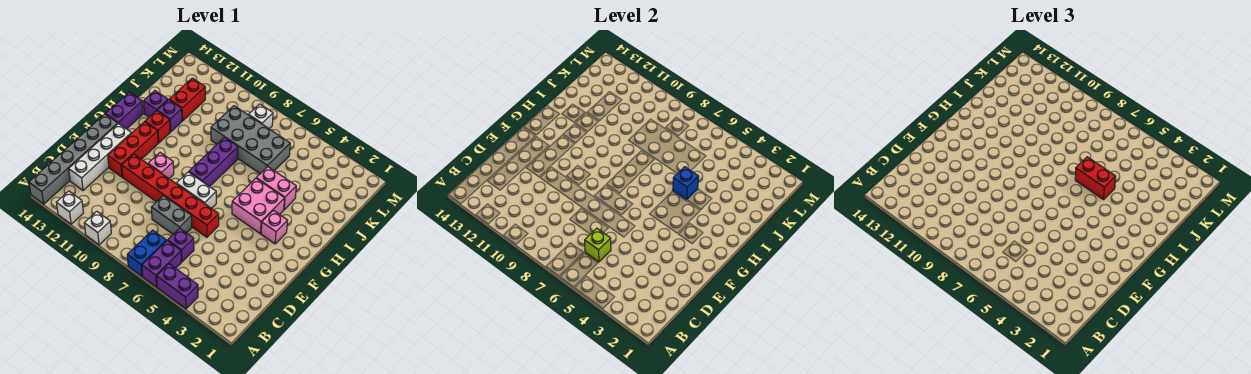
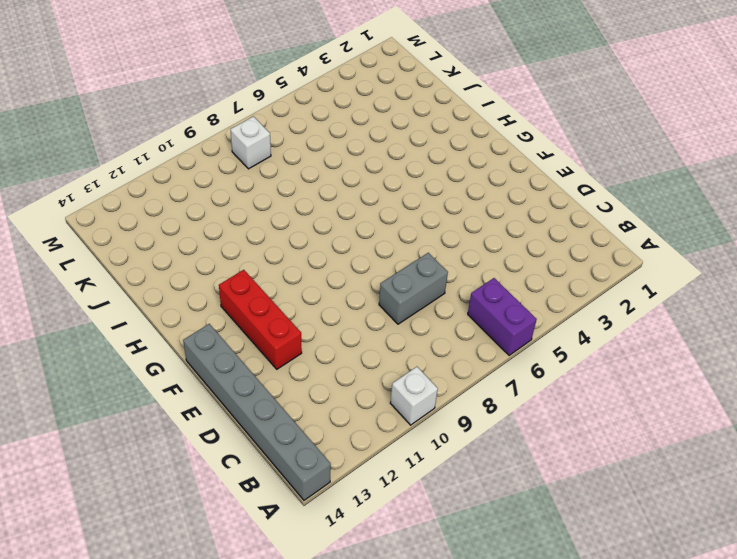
none -> purple 1x2 brick [157,264,198,309]
none -> blue 1x2 brick [127,230,166,276]
none -> white 1x1 brick [56,191,83,224]

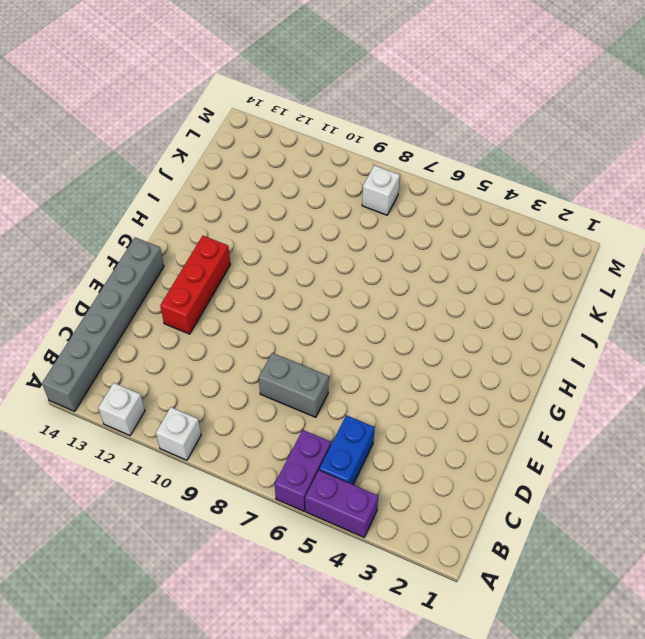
blue 1x2 brick [319,415,375,485] -> blue 1x2 brick moved to [127,230,166,276]
none -> purple 1x1 brick [168,228,194,262]
none -> white 1x4 brick [69,123,132,190]
none -> red 1x6 brick [122,154,219,237]

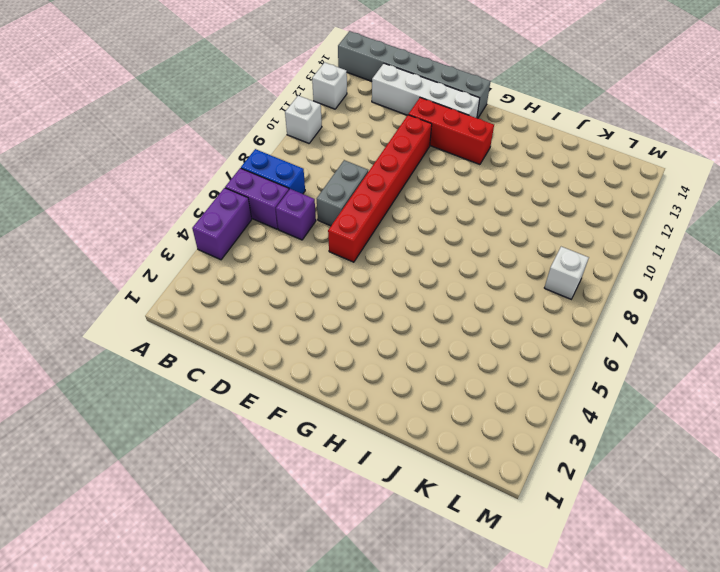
none -> white 1x2 brick [177,172,216,209]
none -> pink 1x1 brick [148,153,174,178]
none -> pink 1x1 brick [261,210,288,244]

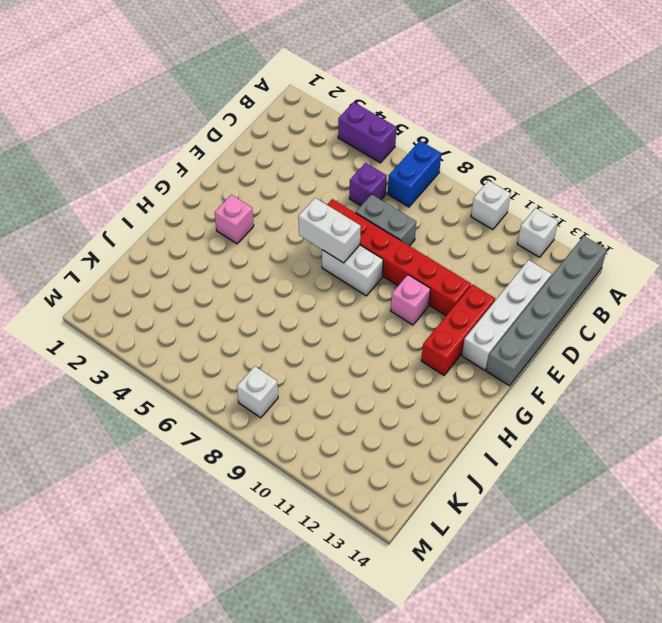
white 1x2 brick [298,198,361,263] -> none
none -> purple 1x2 brick [142,241,181,287]
none -> pink 2x2 brick [232,178,285,234]
none -> purple 1x3 brick [189,138,238,187]

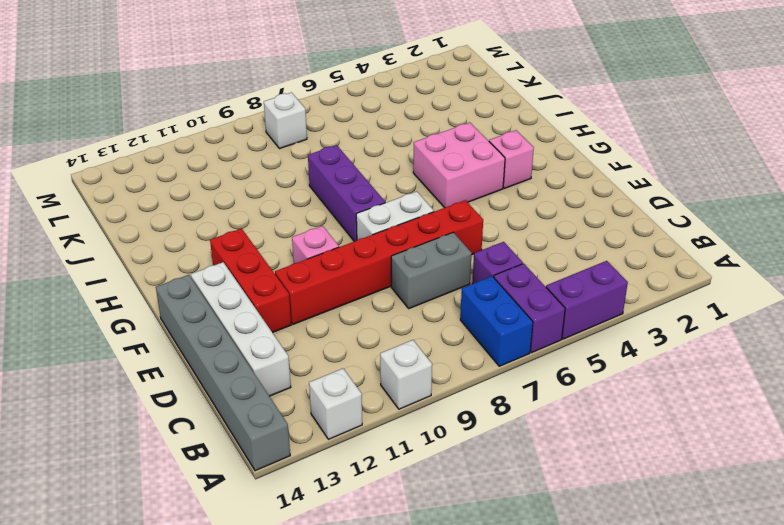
none -> purple 1x2 brick [106,92,143,129]
none -> red 1x1 brick [145,111,170,143]
none -> pink 1x2 brick [256,167,296,210]

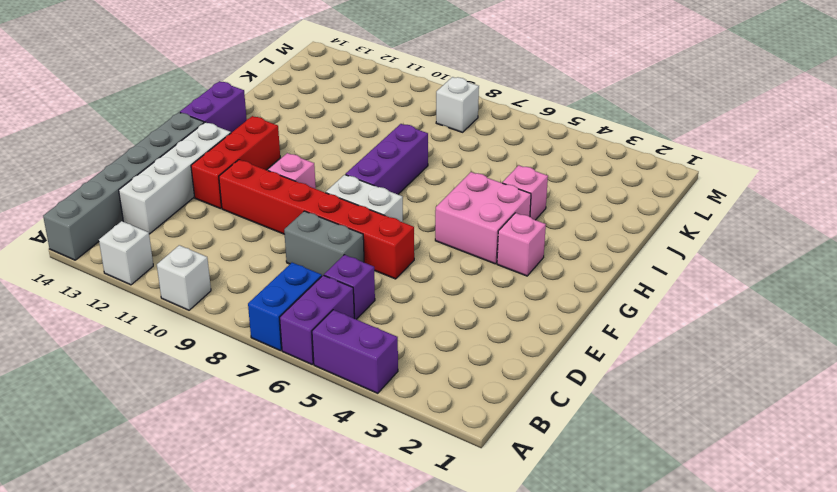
pink 1x1 brick [502,165,548,220] -> pink 1x2 brick [256,167,296,210]
none -> red 1x1 brick [145,111,170,143]
none -> purple 1x1 brick [157,100,182,132]
none -> purple 1x1 brick [144,91,168,117]

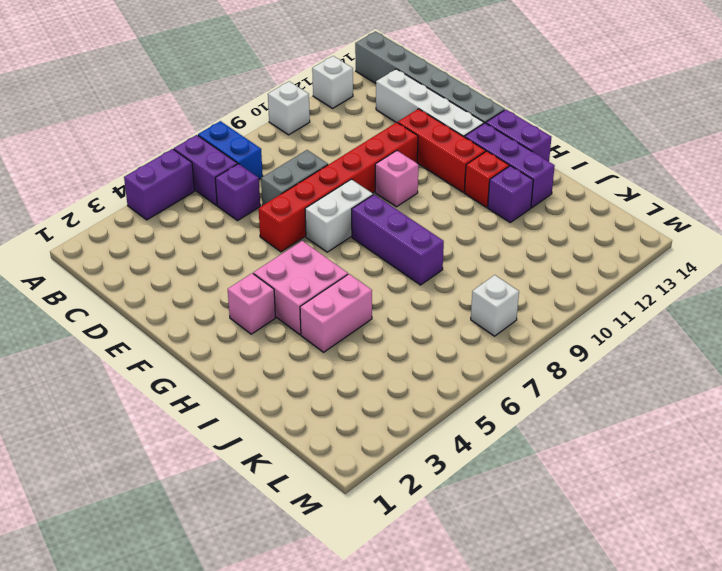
purple 1x3 brick [465,123,555,208] -> purple 1x1 brick [144,91,168,117]
none -> grey 2x4 brick [211,106,290,174]
none -> red 1x2 brick [169,78,205,121]
none -> lime 1x1 brick [585,228,611,262]

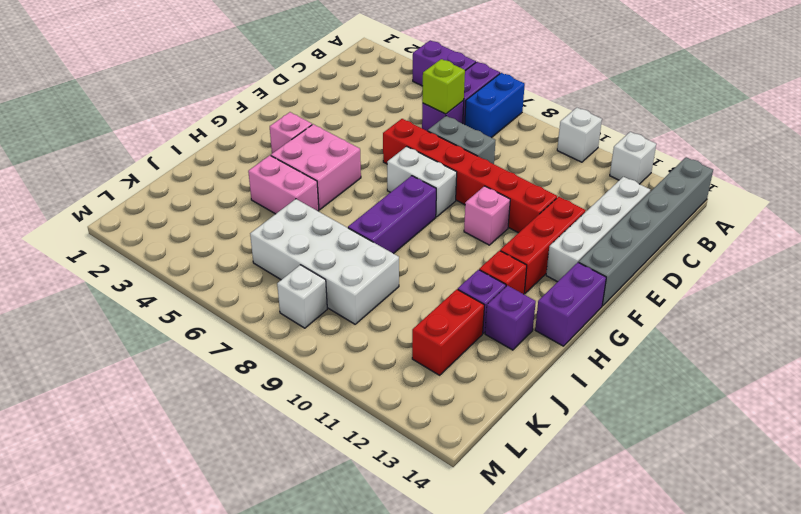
white 2x4 brick [250,199,399,324] -> grey 2x4 brick [211,106,290,174]
none -> blue 1x1 brick [673,167,699,200]
none -> red 1x2 brick [1075,157,1116,200]

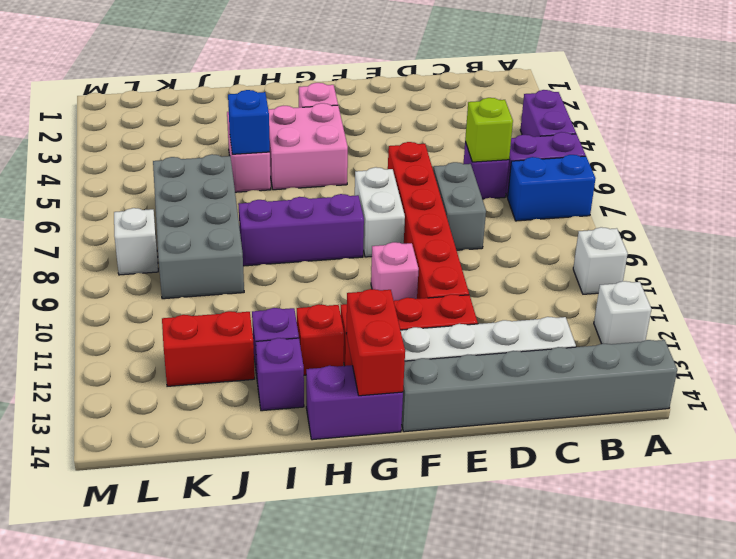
red 1x2 brick [346,289,405,396] -> red 1x2 brick moved to [1075,157,1116,200]

